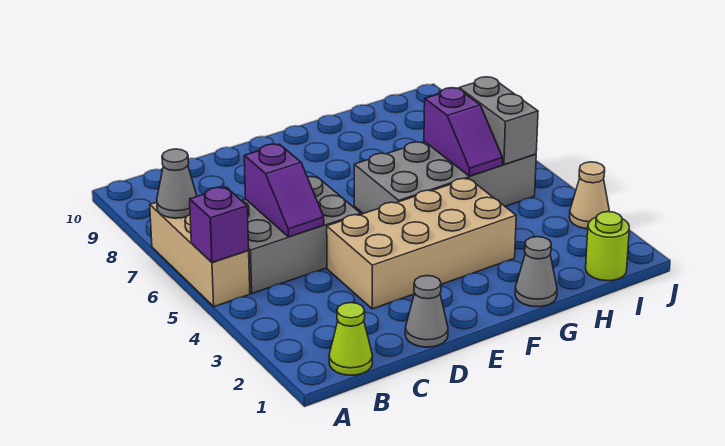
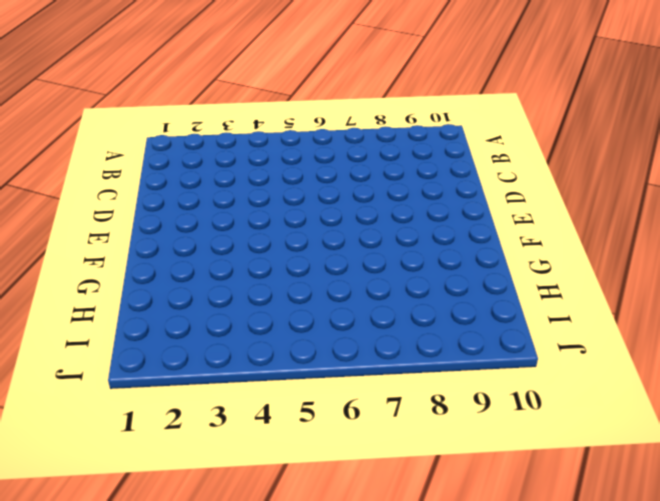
none -> tan 1x3 brick [150,202,250,307]
none -> lime 1x1 cone [329,303,373,375]
none -> grey 2x3 brick [242,176,361,293]

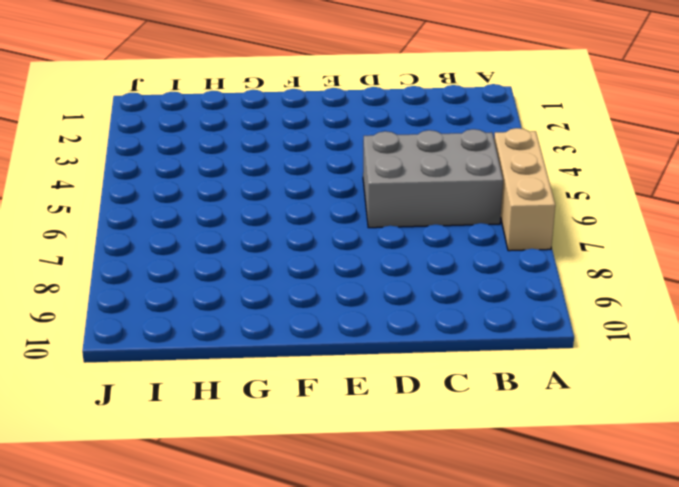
none -> lime 1x1 cone [329,303,373,375]
none -> grey 1x1 cone [405,276,448,347]
none -> tan 2x4 brick [327,178,516,309]

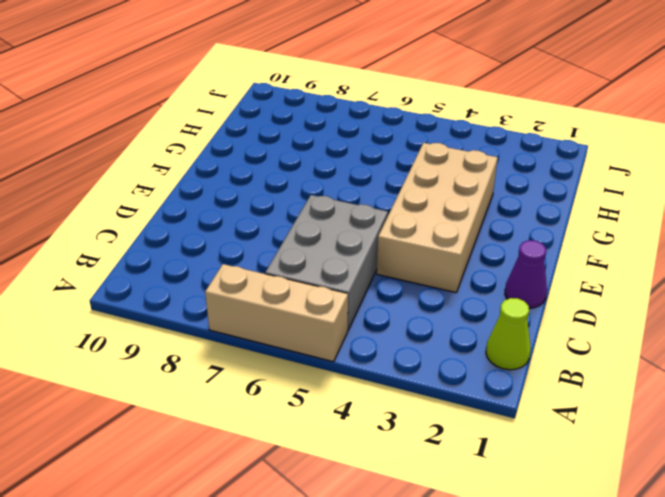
purple 1x1 cone [505,240,547,308] -> grey 1x1 cone [405,276,448,347]
none -> grey 2x4 brick [354,141,536,214]
none -> grey 1x1 cone [515,237,557,307]
none -> lime 1x1 round brick [586,212,629,281]

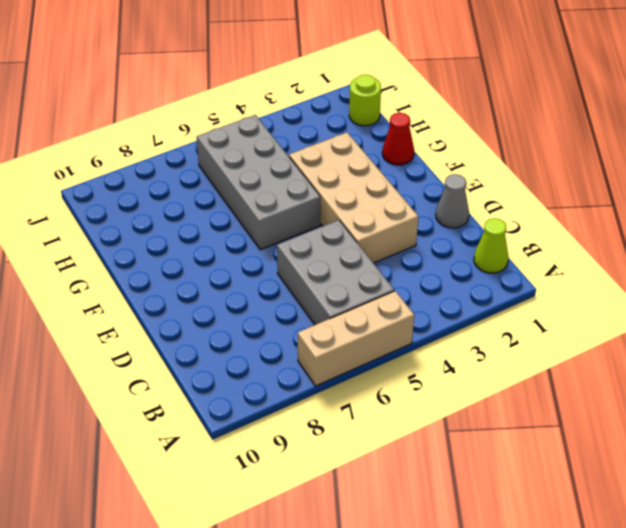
red 1x1 cone [382,113,414,165] -> grey 1x1 cone [515,237,557,307]
none -> tan 1x1 cone [569,162,610,229]
none -> purple 1x1 brick [190,187,249,263]
none -> grey 1x1 cone [157,149,197,218]

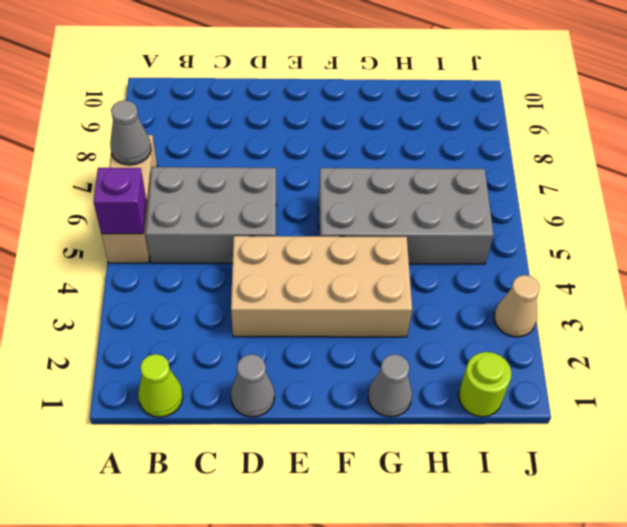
none -> purple 1x2 slope [244,144,324,237]
none -> purple 1x2 slope [424,88,502,176]
none -> grey 1x2 brick [459,77,538,165]

